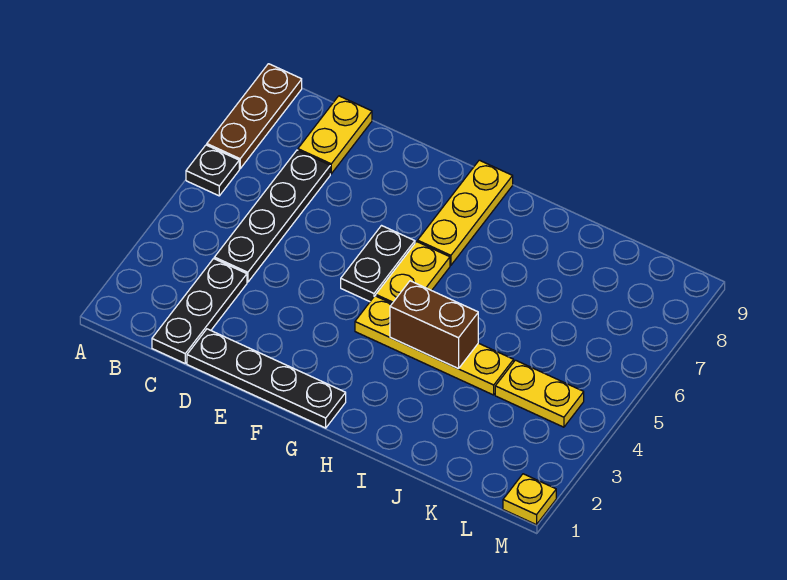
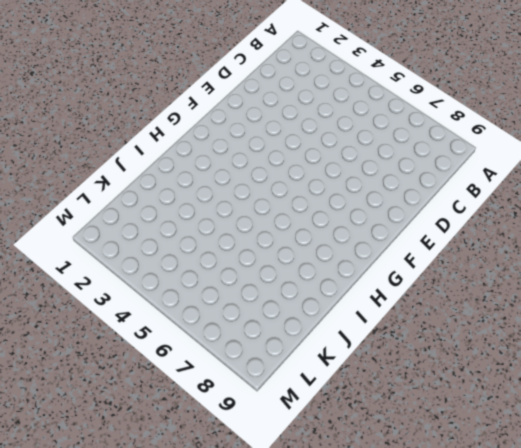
none -> black 1x1 plate [186,145,239,196]
none -> brown 1x3 plate [207,64,302,169]
none -> black 1x3 plate [152,259,247,363]

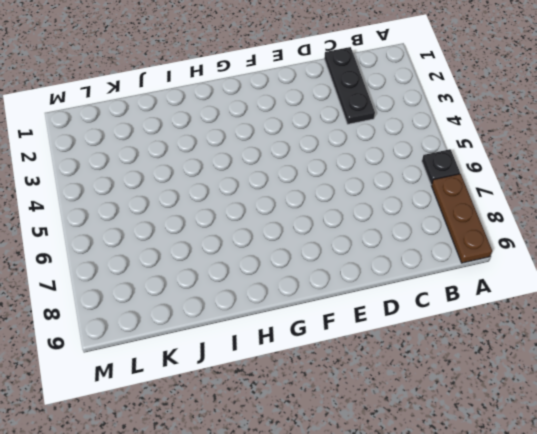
none -> black 1x4 plate [214,150,330,282]
none -> yellow 1x2 plate [298,96,372,174]
none -> black 1x4 plate [187,329,346,428]

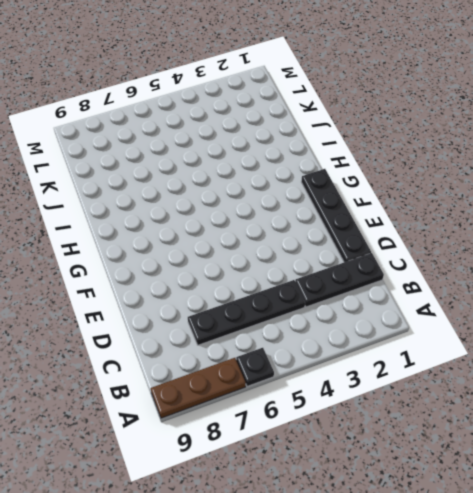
none -> yellow 1x2 plate [298,96,372,174]
none -> black 1x2 plate [341,226,415,302]
none -> yellow 1x4 plate [355,296,514,395]

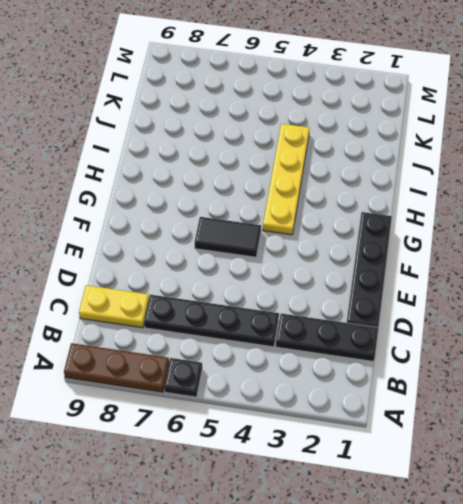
black 1x2 tile [195,217,261,257] -> black 1x2 plate [341,226,415,302]
none -> yellow 1x2 plate [376,242,450,303]
none -> yellow 1x3 plate [418,160,513,265]
none -> yellow 1x2 plate [495,360,584,427]

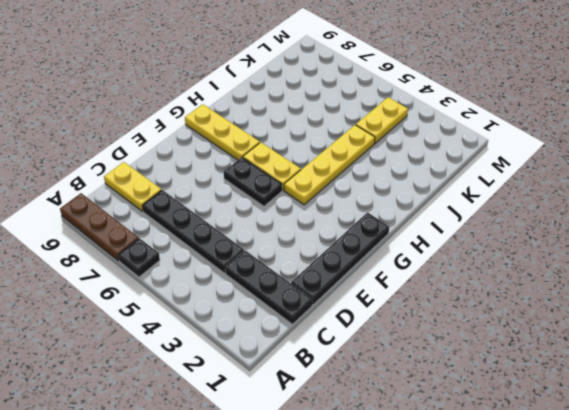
none -> yellow 1x1 plate [503,474,556,525]
none -> brown 1x2 brick [390,281,478,369]

